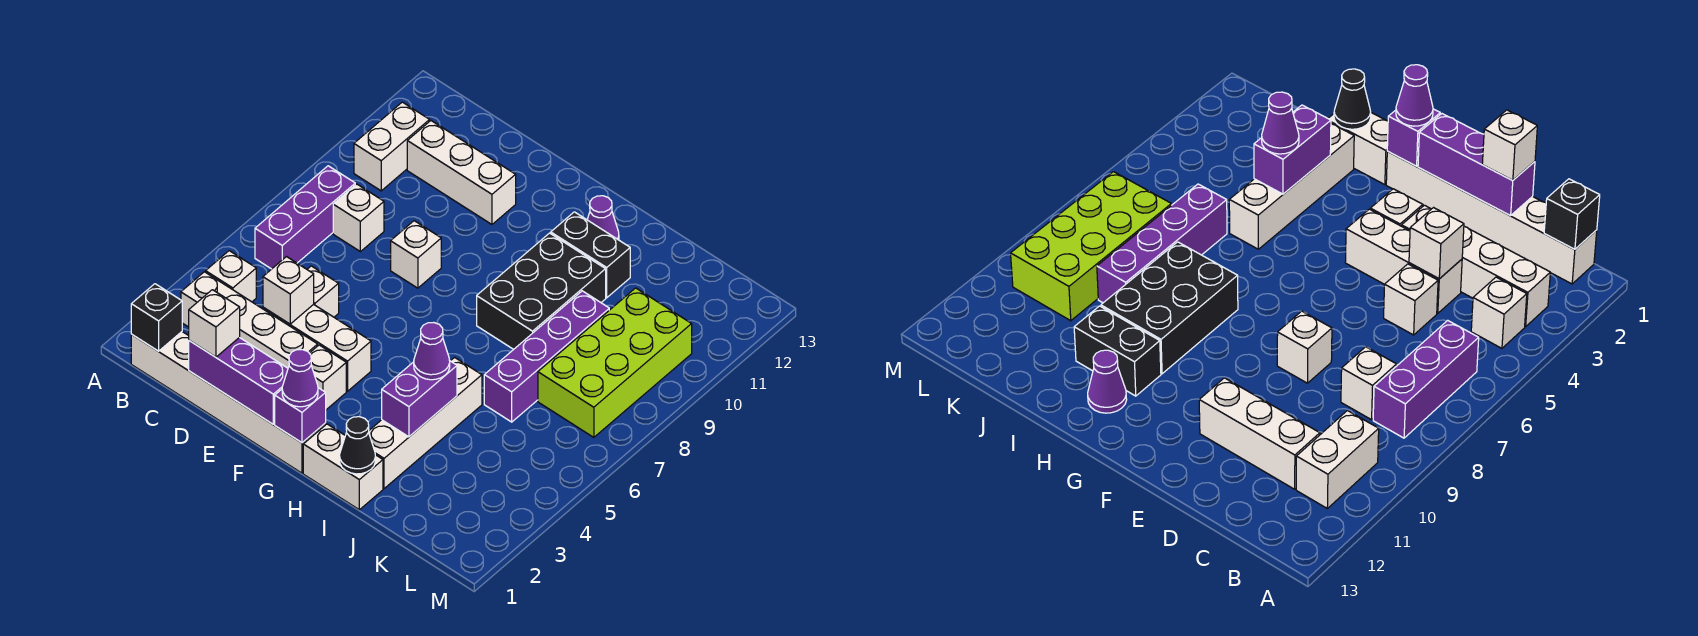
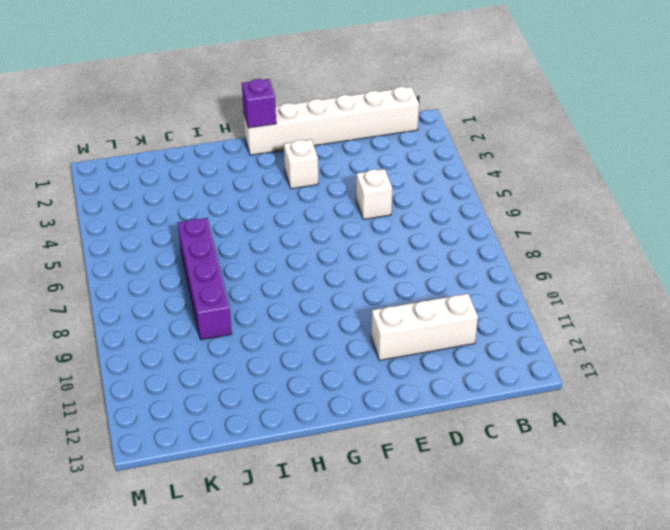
none -> white 1x4 brick [181,272,318,368]
none -> white 1x1 brick [206,251,256,302]
none -> purple 1x3 brick [255,166,355,269]

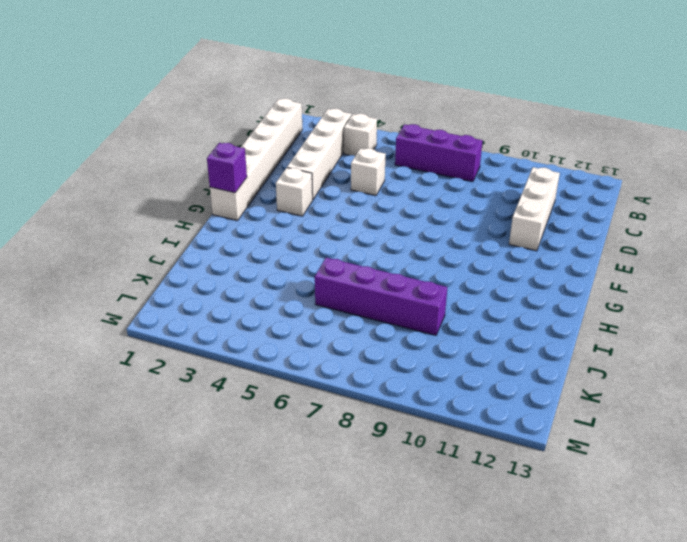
none -> white 1x2 brick [354,102,430,191]
none -> white 1x1 brick [333,184,384,252]
none -> white 1x3 brick [263,304,371,391]

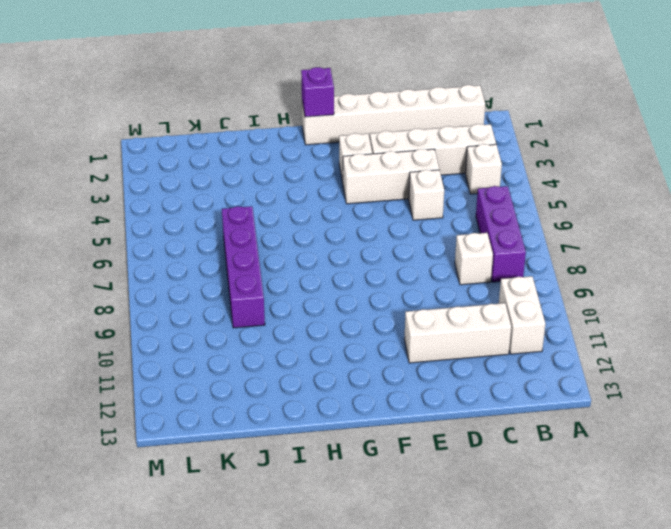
none -> white 1x1 brick [391,221,441,288]
none -> white 1x2 brick [303,424,383,510]
none -> black 2x3 brick [477,233,606,349]

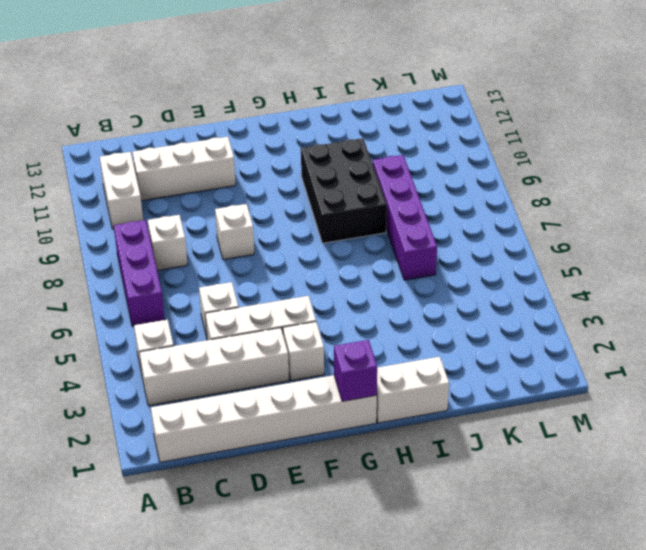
none -> black 1x2 brick [551,212,630,298]
none -> purple 1x1 cone [587,196,619,240]
none -> white 1x4 brick [369,357,482,489]

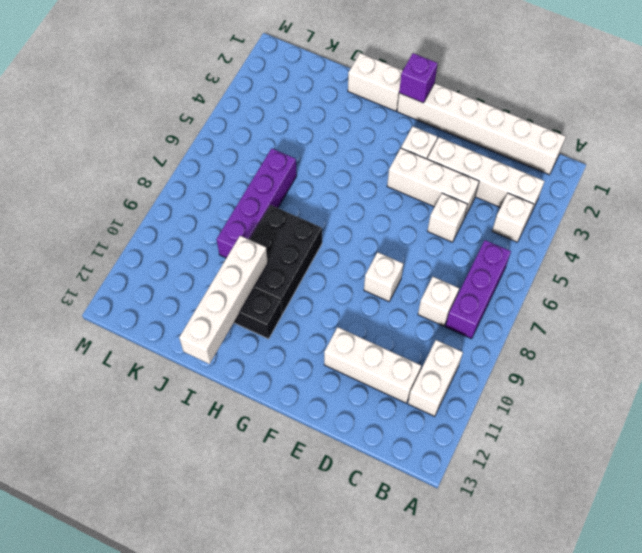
white 1x4 brick [179,236,268,364] -> white 1x4 brick moved to [369,357,482,489]
none -> purple 1x1 cone [587,196,619,240]
none -> lime 2x4 brick [538,288,692,437]
none -> black 1x1 brick [131,284,182,351]

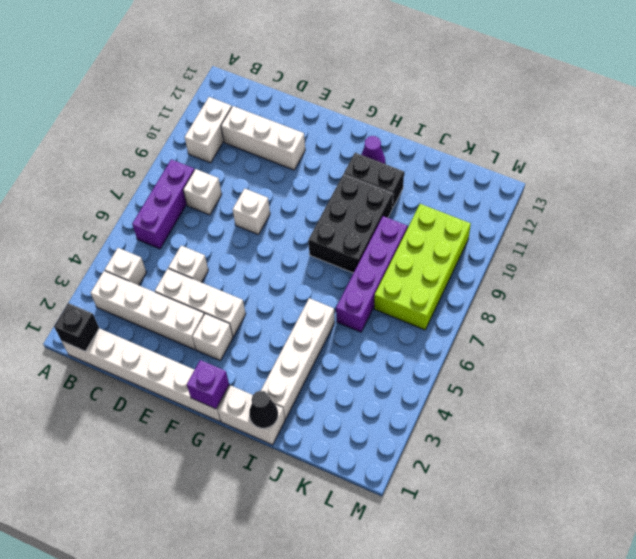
none -> purple 1x3 brick [189,337,288,424]
none -> white 1x1 brick [263,257,314,324]
none -> purple 1x2 brick [382,361,457,437]

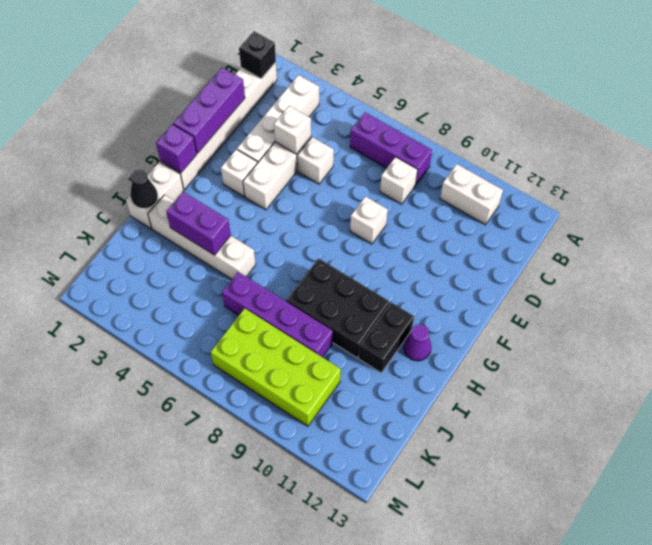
none -> white 1x1 brick [206,251,256,302]
none -> white 1x3 brick [407,121,516,224]
none -> white 1x1 brick [189,290,240,357]

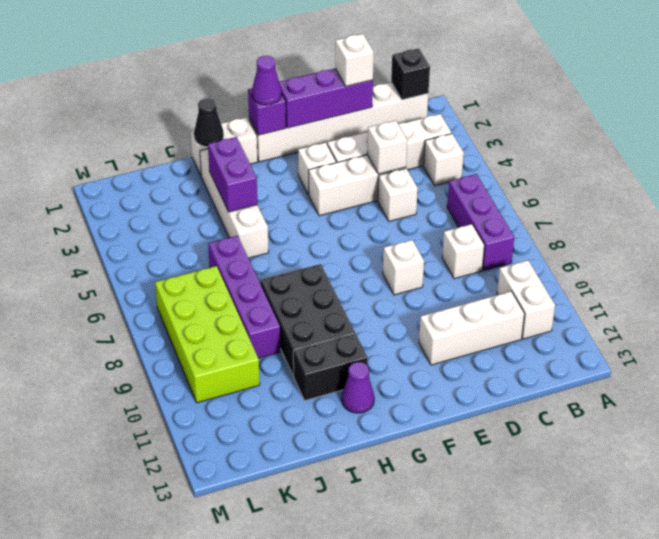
none -> purple 1x1 cone [414,323,450,380]

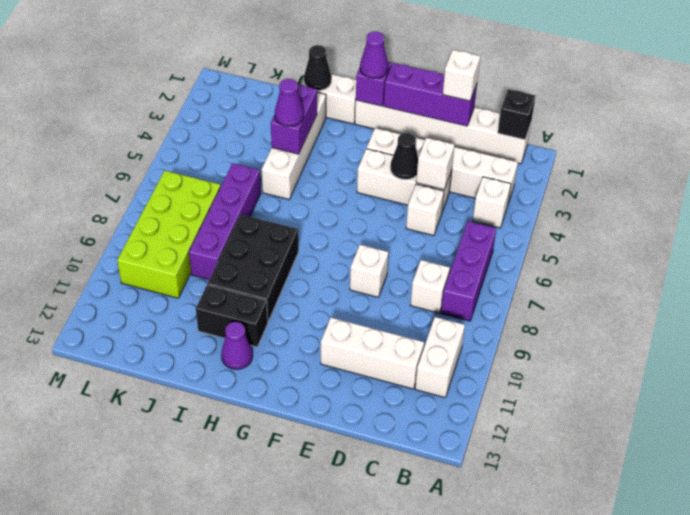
black 1x1 cone [390,133,418,180] -> none

